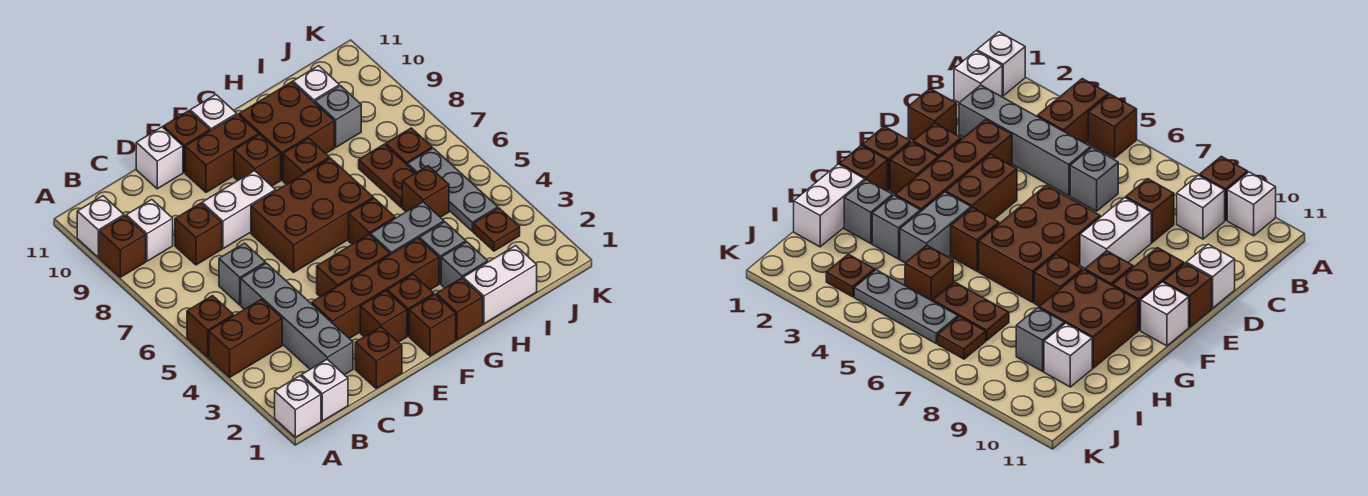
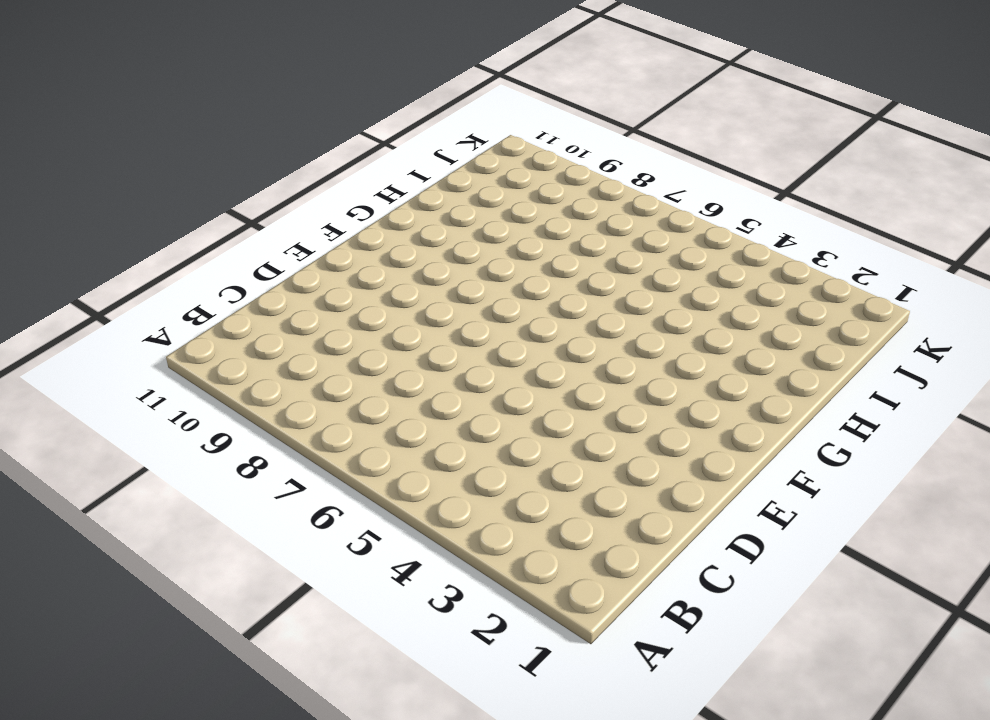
none -> white 1x1 brick [275,376,321,437]
none -> brown 1x2 brick [209,299,282,377]
none -> brown 1x1 brick [187,296,233,357]
none -> brown 1x1 brick [99,216,146,277]

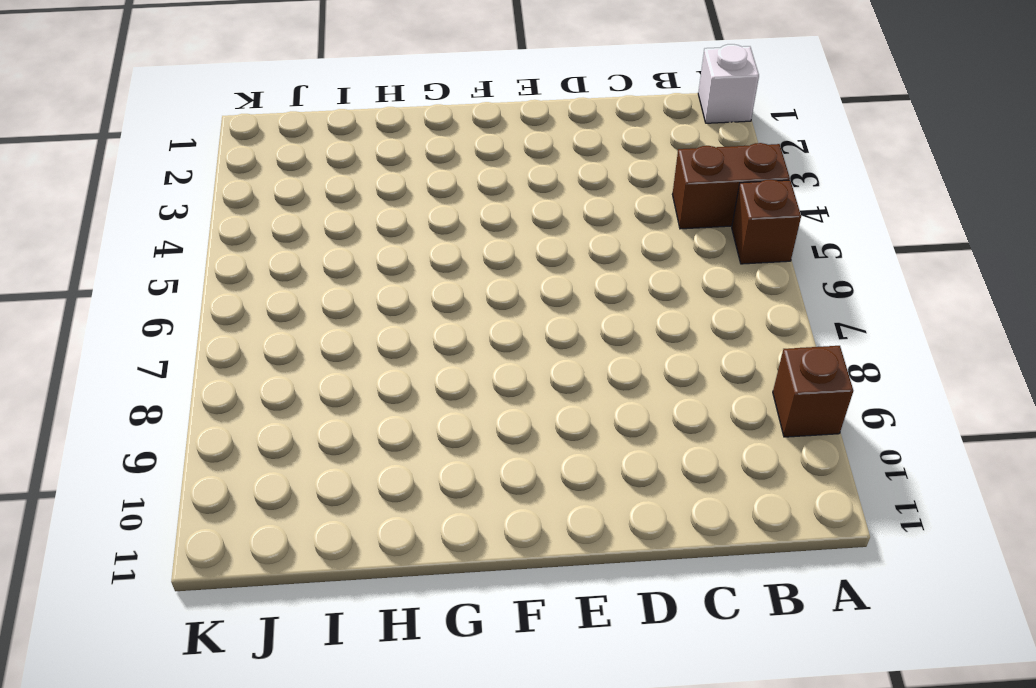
none -> white 1x1 brick [77,196,124,257]
none -> white 1x1 brick [302,359,348,421]
none -> white 1x1 brick [126,200,173,261]
none -> grey 1x4 brick [241,263,353,375]

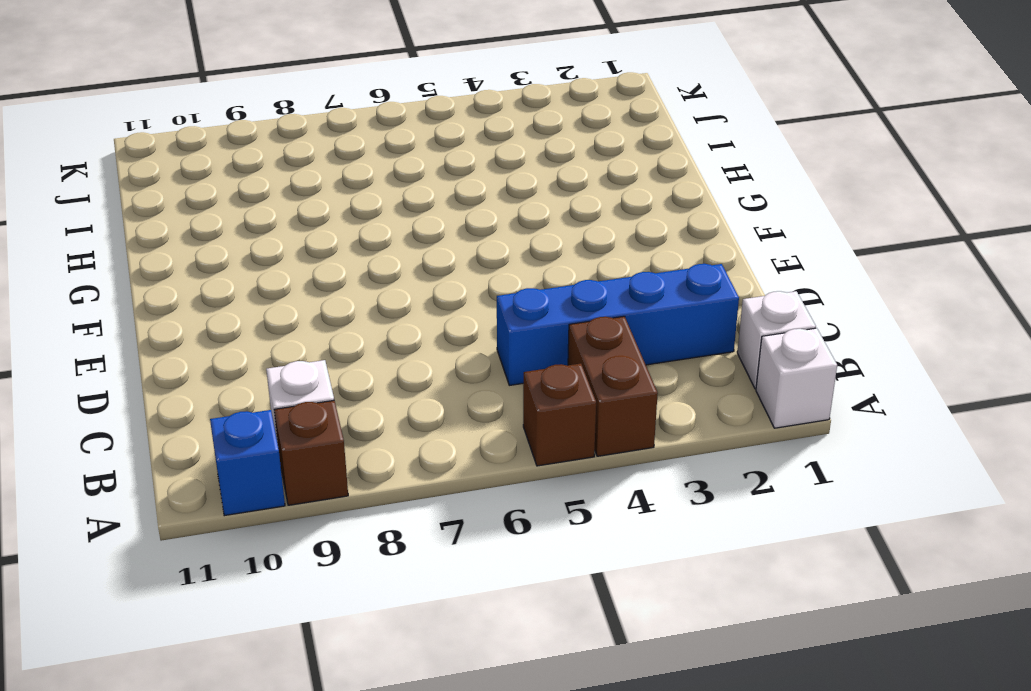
blue 1x1 brick [210,410,285,516] -> white 1x1 brick [77,196,124,257]
blue 1x4 brick [497,264,739,385] -> grey 1x4 brick [241,263,353,375]
none -> grey 1x1 brick [219,243,265,305]
none -> brown 1x1 brick [175,203,222,265]
none -> brown 1x1 brick [355,327,402,388]
none -> brown 1x4 brick [312,238,439,339]

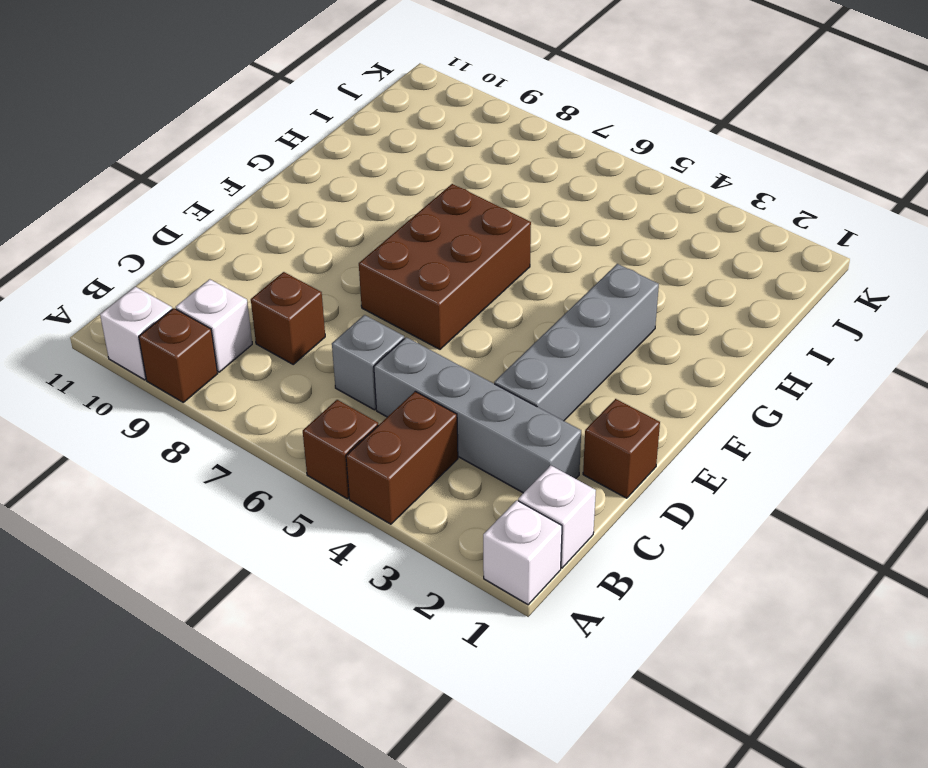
grey 1x4 brick [494,264,659,421] -> brown 1x4 brick [312,238,439,339]
none -> white 1x2 brick [202,171,276,249]
none -> white 1x1 brick [136,127,183,189]
none -> brown 1x1 brick [360,291,407,342]
none -> brown 1x2 brick [317,234,390,297]

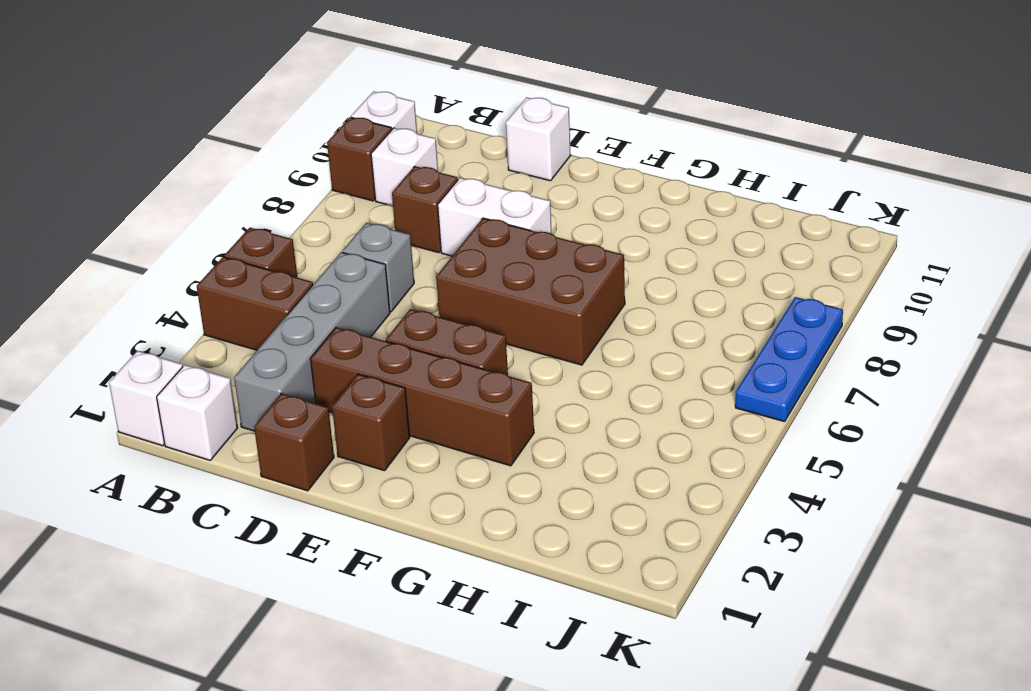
blue 1x3 plate [735,297,843,422] -> none
none -> brown 1x2 brick [185,114,259,192]
none -> brown 1x1 brick [163,111,210,173]
none -> brown 1x1 brick [409,294,456,356]
none -> brown 1x1 brick [387,275,434,336]

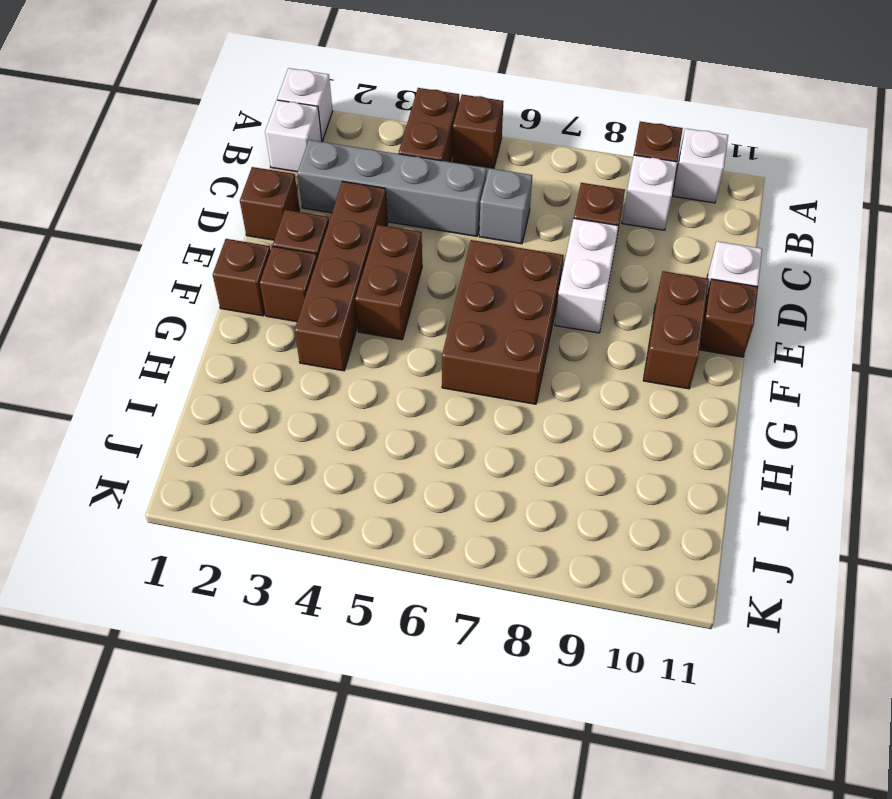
none -> brown 1x1 brick [234,134,281,186]
none -> white 1x1 brick [190,95,237,131]
none -> brown 1x1 brick [436,278,483,340]
none -> grey 1x2 brick [371,202,444,255]

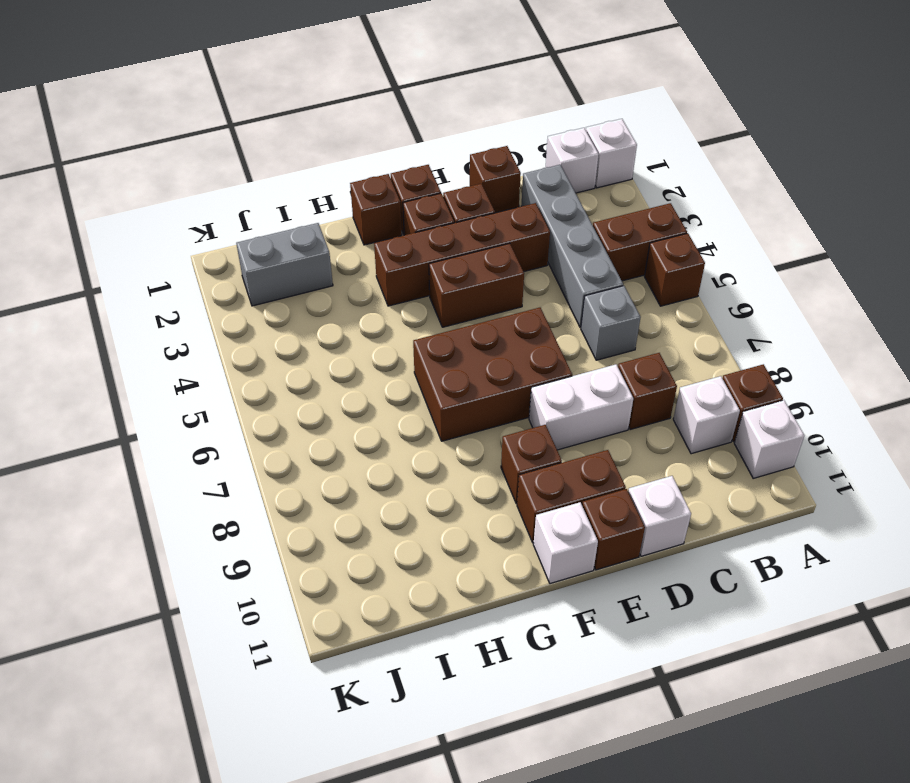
grey 1x2 brick [236,223,333,306] -> grey 1x2 brick moved to [371,202,444,255]
none -> brown 1x1 brick [349,198,395,244]
none -> brown 1x1 brick [283,138,329,184]
none -> brown 2x2 brick [239,82,334,180]
none -> white 1x2 brick [463,246,537,324]

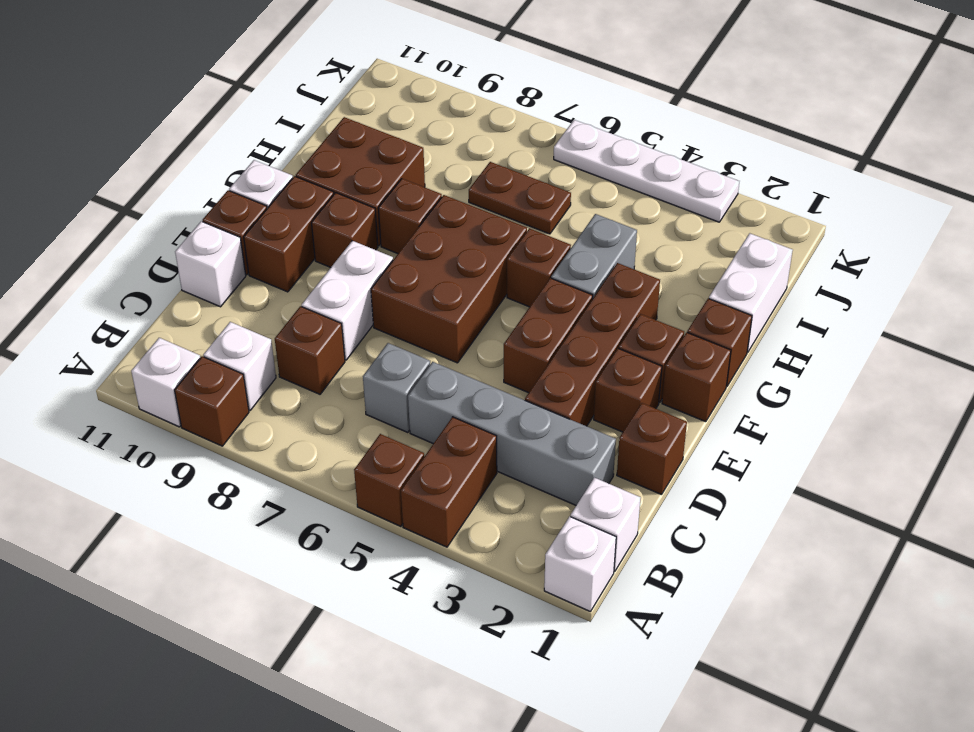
white 1x4 plate [554,120,739,222] -> none
none -> grey 1x1 brick [441,242,488,288]
none -> grey 1x1 brick [419,222,466,284]
none -> brown 1x1 brick [402,166,449,217]
none -> grey 1x1 brick [315,86,361,147]

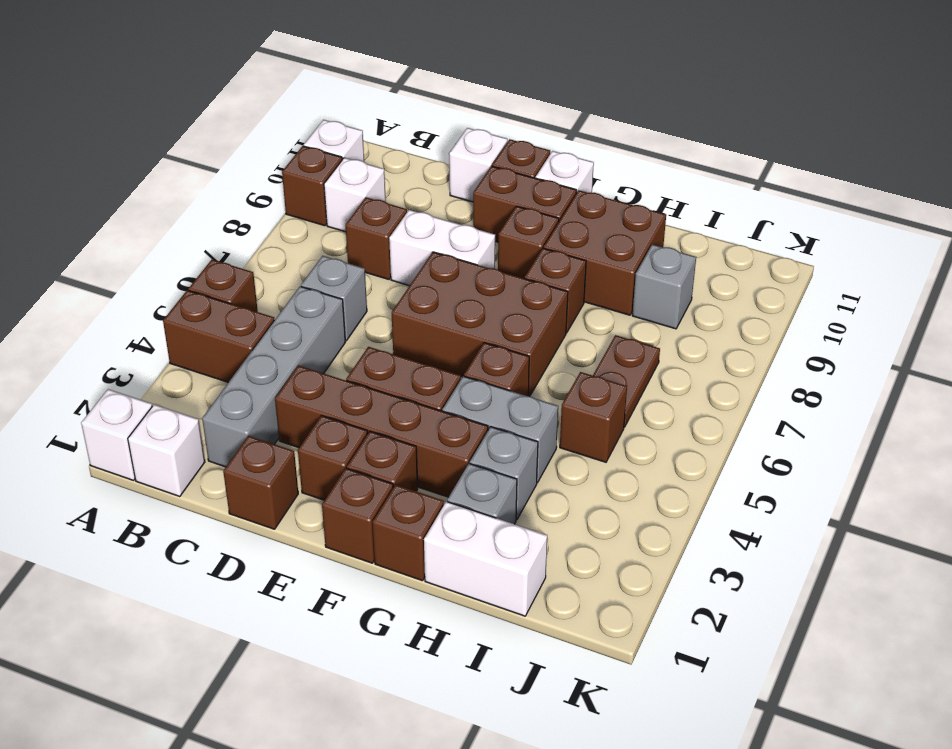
none -> white 1x1 brick [293,66,339,103]
none -> brown 1x1 plate [473,208,520,251]
none -> grey 1x3 plate [408,148,498,231]
none -> brown 1x1 plate [386,128,432,165]

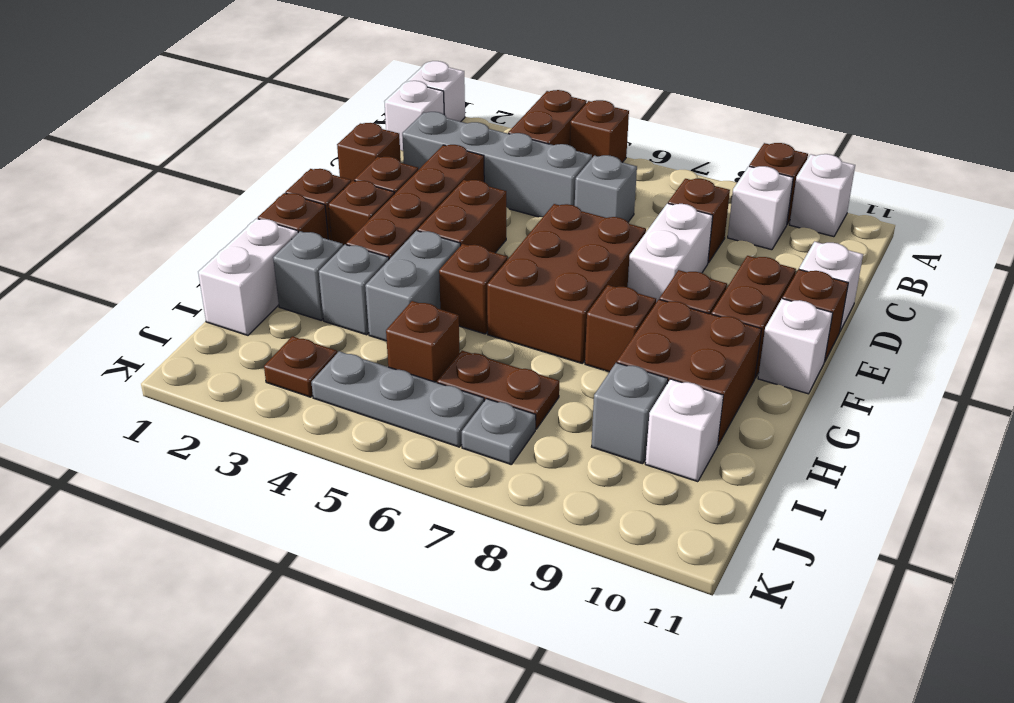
grey 1x1 plate [462,399,536,465] -> brown 1x1 plate [386,128,432,165]

